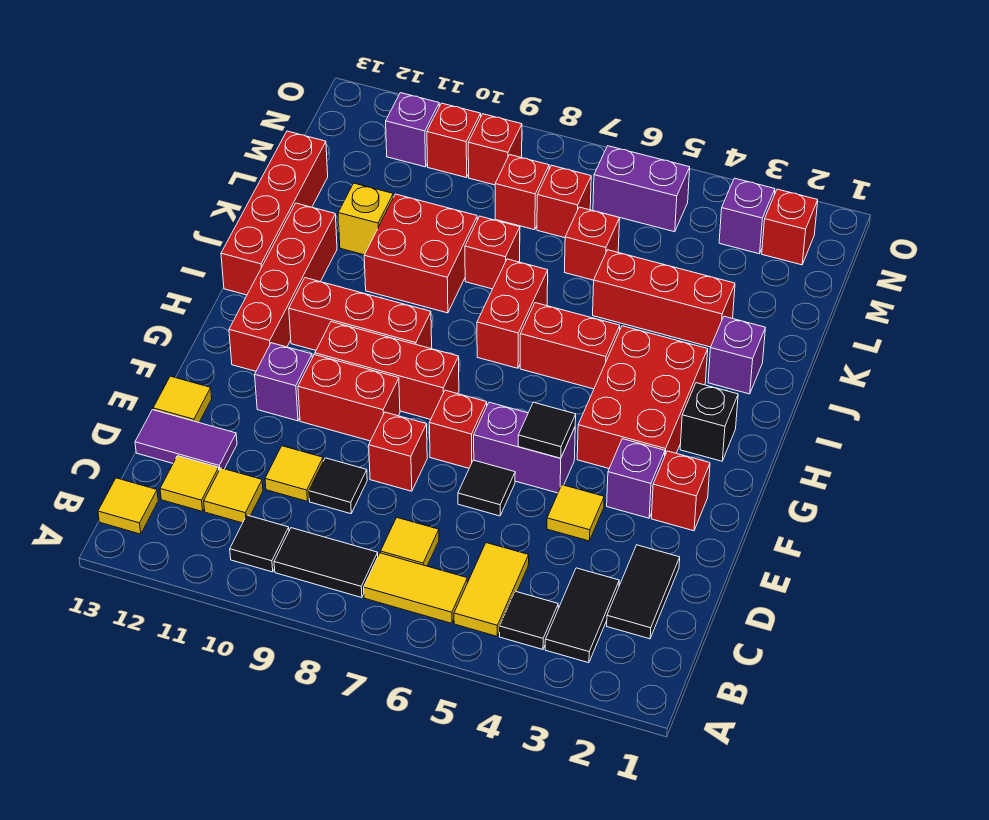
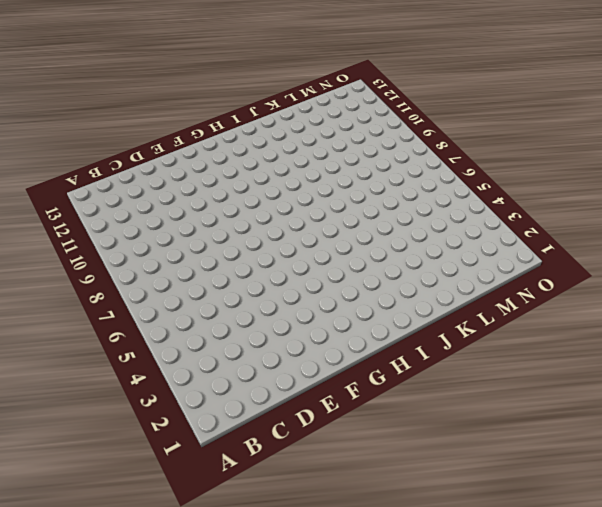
none -> black 1x2 tile [545,568,619,663]
none -> black 1x1 tile [500,591,558,650]
none -> yellow 1x2 tile [454,543,529,636]
none -> yellow 1x2 tile [364,553,468,623]

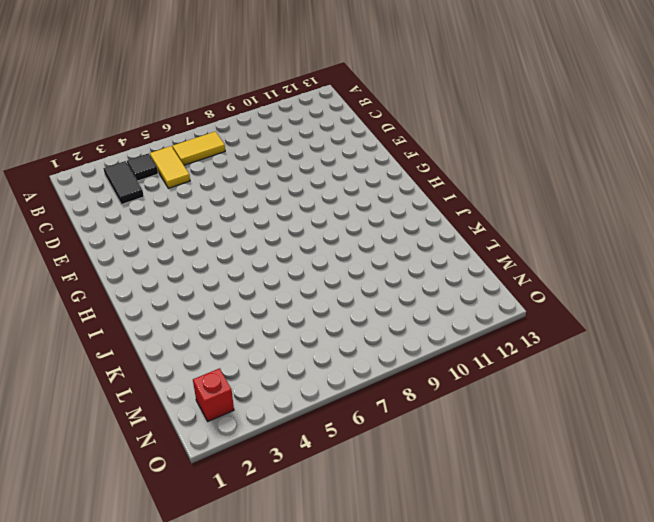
none -> black 1x2 tile [274,528,378,598]
none -> black 1x1 tile [230,515,289,572]
none -> yellow 1x1 tile [98,478,158,534]
none -> black 1x2 tile [607,545,680,639]

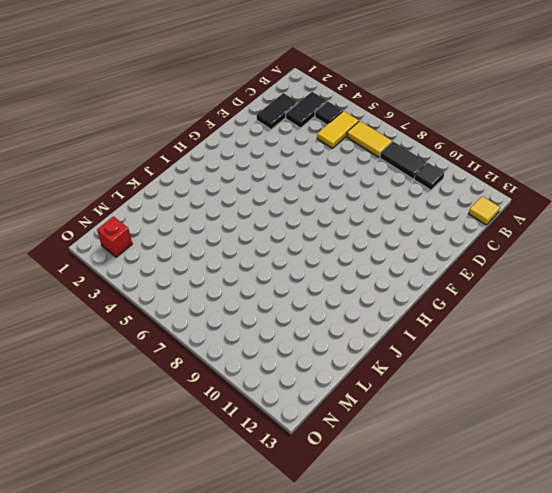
none -> yellow 1x1 tile [381,518,439,566]
none -> yellow 1x1 tile [204,468,263,523]
none -> yellow 1x1 tile [160,456,219,511]
none -> black 1x1 tile [309,458,367,514]

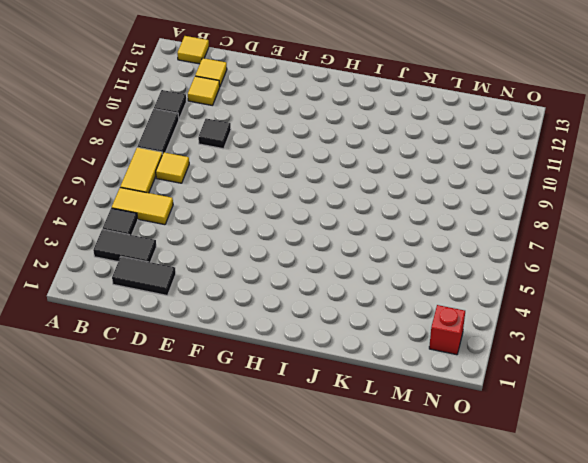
none -> yellow 1x1 tile [265,446,323,501]
none -> purple 1x2 tile [135,410,237,470]
none -> yellow 1x1 tile [547,485,604,541]
none -> black 1x1 tile [458,460,515,516]

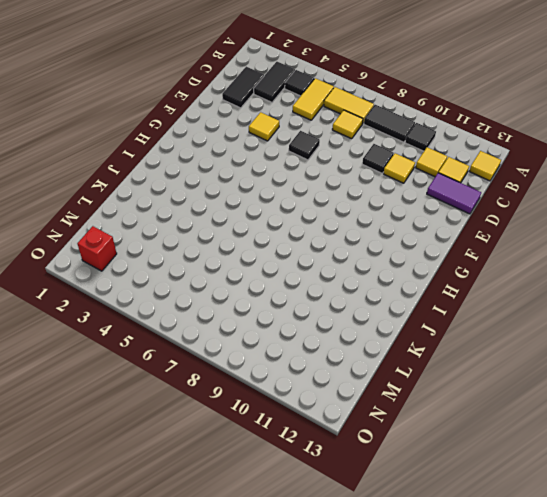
none -> red 1x1 brick [369,412,427,491]
none -> yellow 1x1 tile [153,376,212,422]
none -> red 1x1 brick [651,451,710,531]
none -> purple 1x1 brick [607,439,665,518]

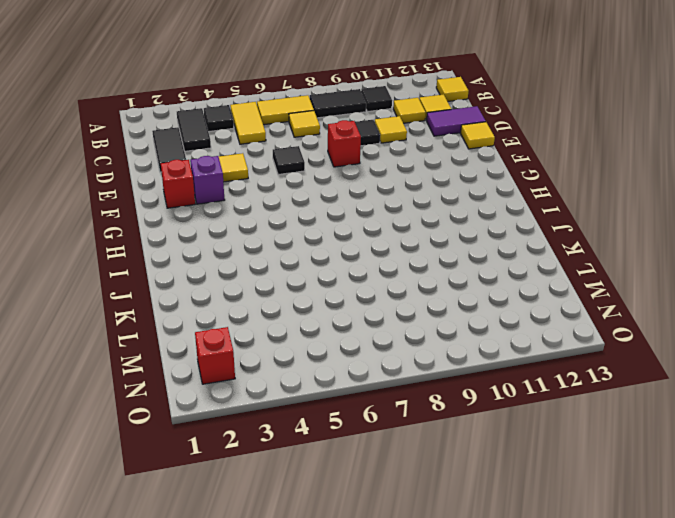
none -> purple 1x2 brick [474,402,575,493]
none -> red 1x1 brick [429,390,487,468]
none -> red 1x2 brick [298,355,400,441]
none -> purple 1x1 brick [255,343,312,421]

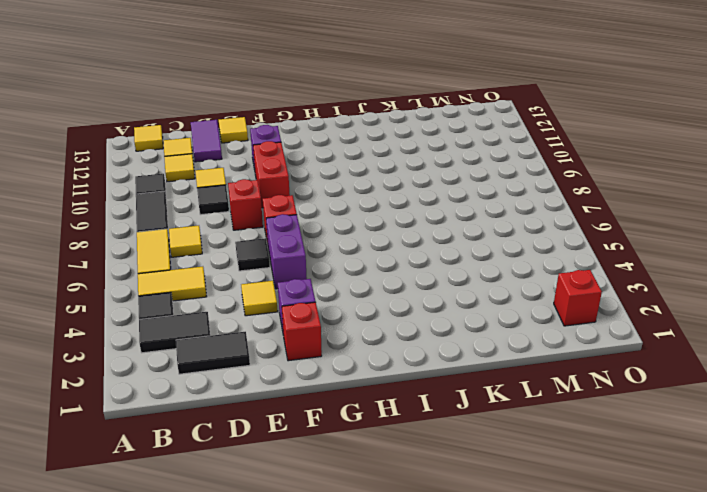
none -> red 2x3 brick [577,326,708,468]
none -> red 1x3 brick [315,322,459,419]
none -> red 1x4 brick [229,203,337,371]
none -> black 1x1 brick [680,383,738,461]

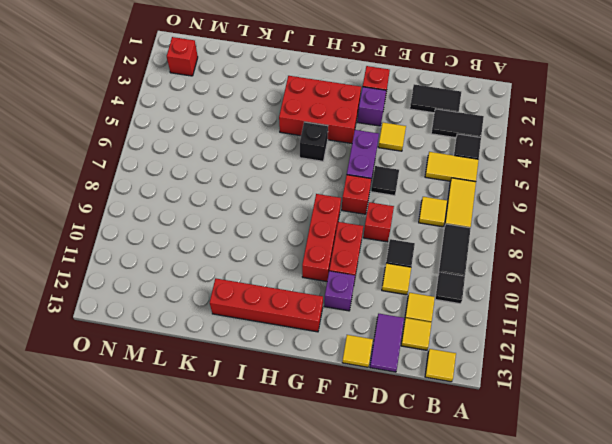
black 1x1 brick [300,122,328,161] -> black 1x1 brick moved to [680,383,738,461]
none -> red 1x3 brick [289,278,432,350]
none -> red 1x2 brick [520,303,620,389]
none -> red 1x2 brick [477,259,548,368]
none -> red 1x4 brick [221,131,328,295]

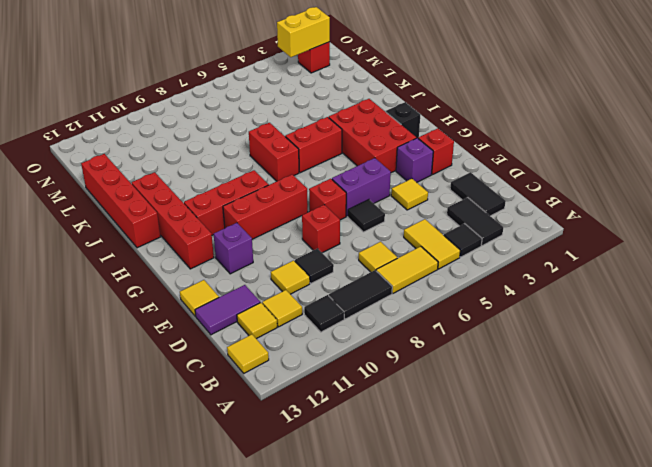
yellow 1x2 brick [277,7,330,57] -> none
none -> red 1x2 brick [298,355,400,441]
none -> purple 1x1 brick [708,316,765,394]
none -> red 2x2 brick [364,194,477,313]
none -> red 1x3 brick [593,250,735,347]

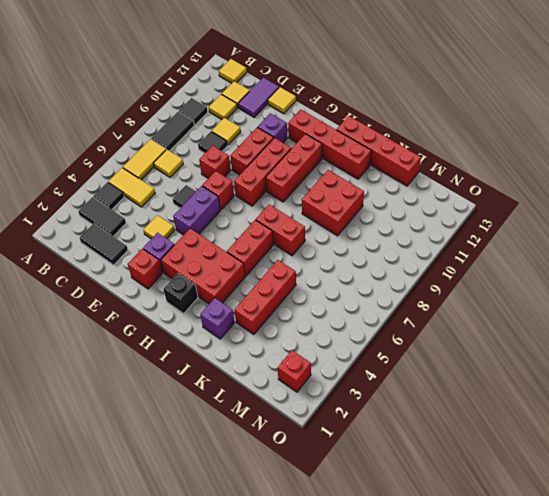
none -> red 1x1 brick [465,216,520,289]
none -> yellow 1x1 brick [338,183,393,255]
none -> red 1x1 brick [565,207,620,280]
none -> red 1x1 brick [537,165,591,238]

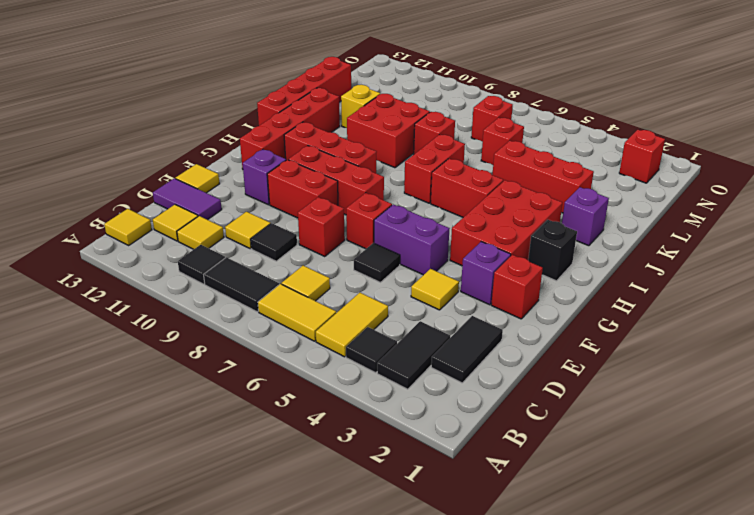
none -> red 1x1 brick [495,155,549,230]
none -> purple 1x1 brick [719,178,775,254]
none -> purple 1x2 brick [593,146,690,232]
none -> red 1x1 brick [468,114,522,185]

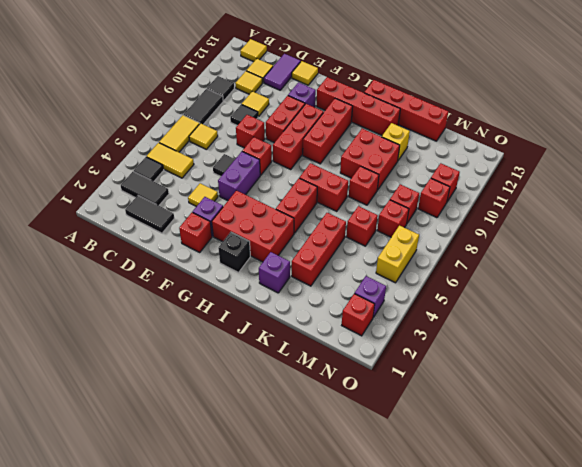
yellow 1x2 brick [376,226,419,283] -> purple 1x2 brick [593,146,690,232]
none -> purple 1x1 brick [386,93,439,167]
none -> black 1x1 tile [518,402,576,458]

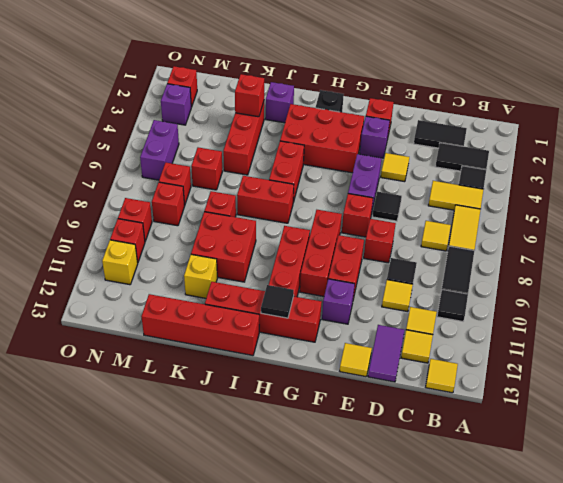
black 1x1 tile [261,285,294,318] -> black 1x1 tile moved to [518,402,576,458]
red 1x1 brick [235,74,264,117] -> none
yellow 1x1 brick [102,240,138,285] -> purple 1x1 brick [386,93,439,167]

